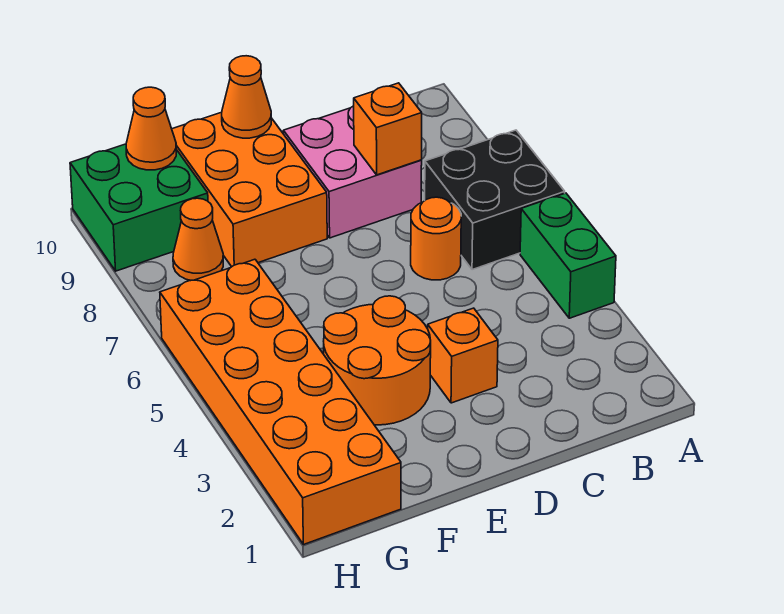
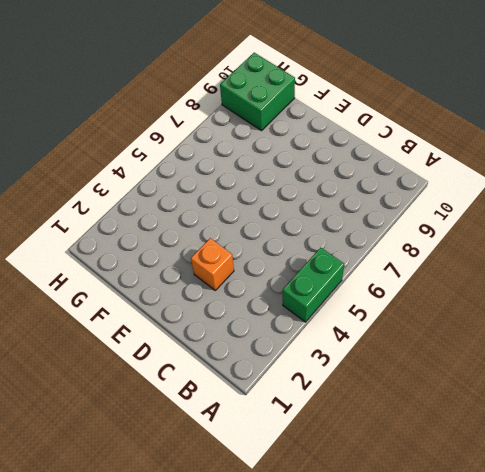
none -> black 2x2 brick [425,130,565,270]
none -> orange 1x1 round brick [411,197,461,280]
none -> pink 2x2 brick [283,106,422,238]

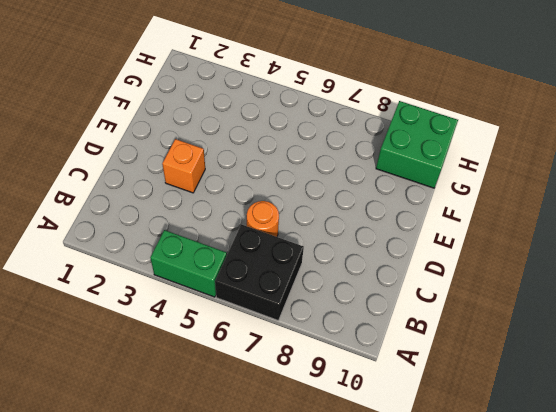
none -> pink 2x2 brick [283,106,422,238]
none -> orange 2x2 round brick [324,296,431,425]
none -> orange 2x3 brick [172,112,327,267]

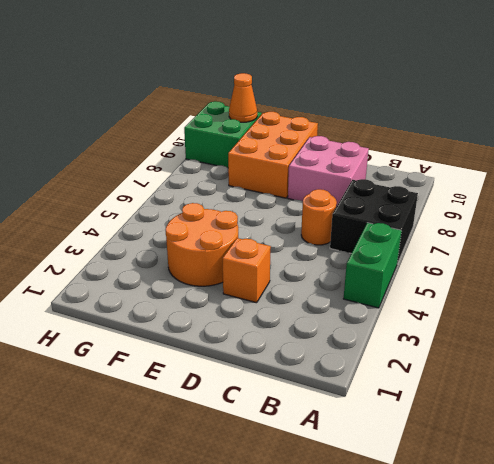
none -> orange 2x6 brick [160,259,401,545]
none -> orange 1x1 cone [173,198,223,280]
none -> orange 1x1 brick [354,83,422,175]

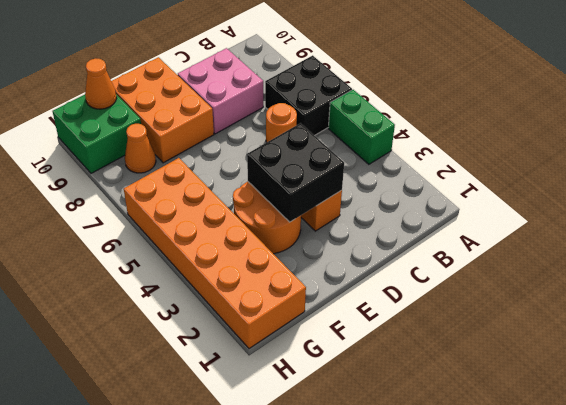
black 2x2 brick [247,123,344,222] -> none
none -> orange 1x1 brick [354,83,422,175]
none -> orange 1x1 cone [222,56,271,138]

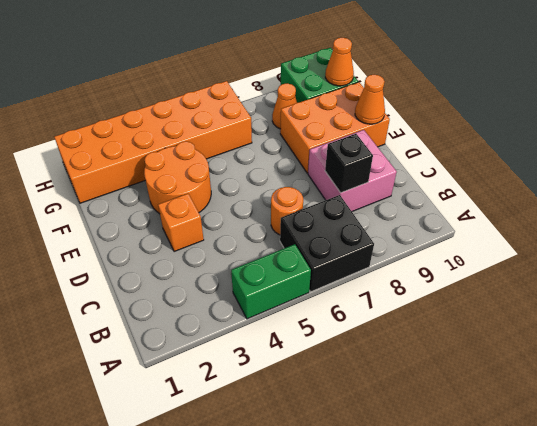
black 1x1 brick [325,134,373,193] -> orange 1x1 brick [354,83,422,175]

